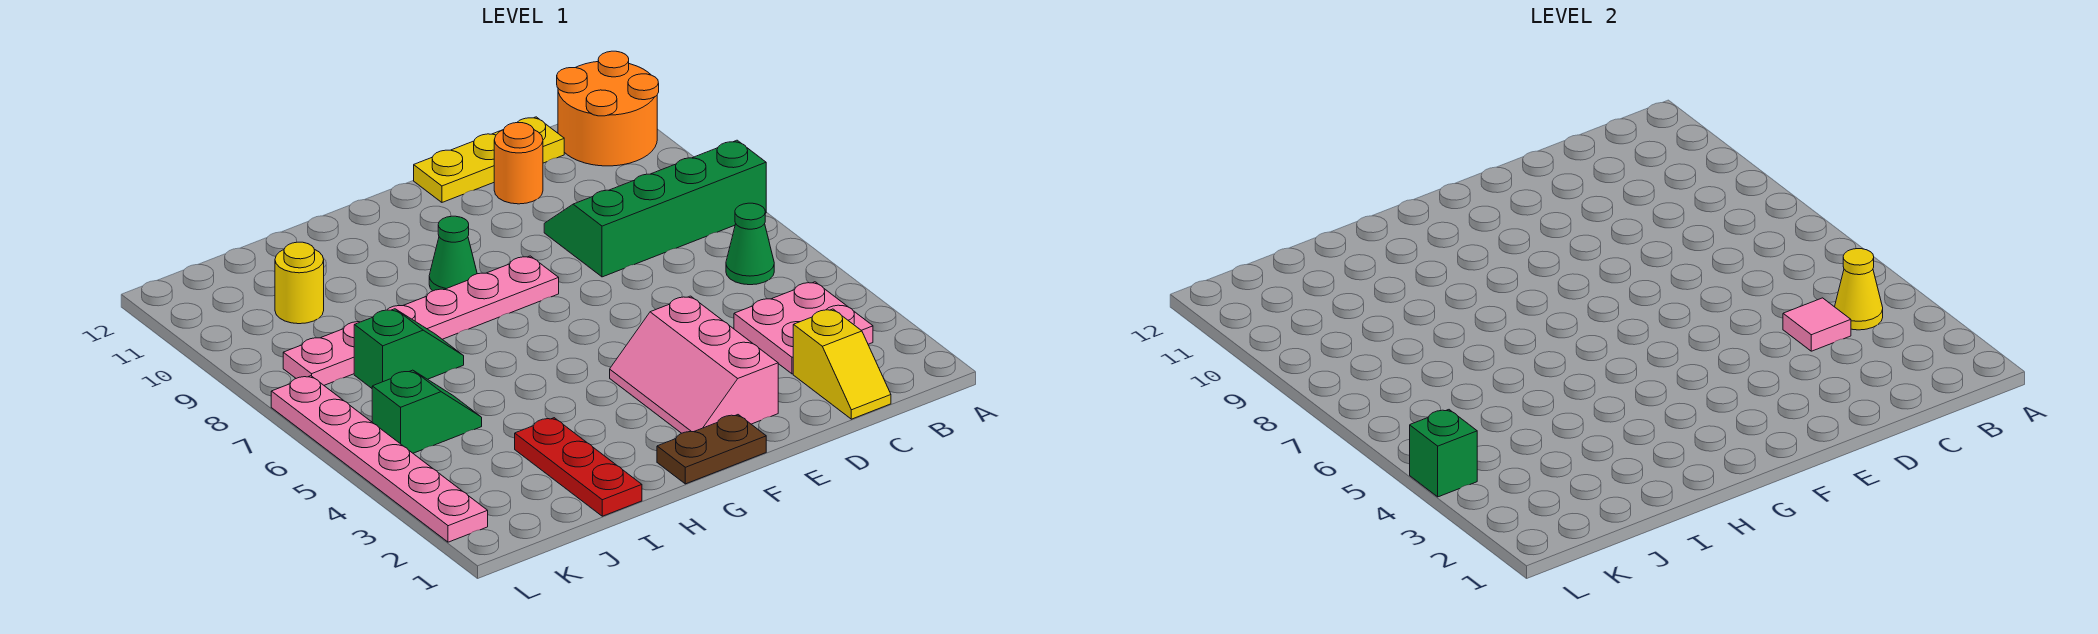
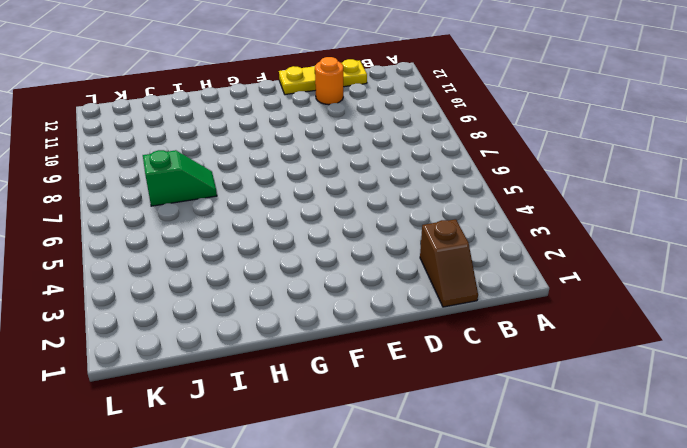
brown 1x2 slope [420,219,478,307] -> yellow 1x2 slope [793,309,891,419]
none -> green 2x4 slope [544,140,766,277]
none -> orange 2x2 round brick [557,51,659,166]
none -> pink 2x2 plate [734,282,873,374]

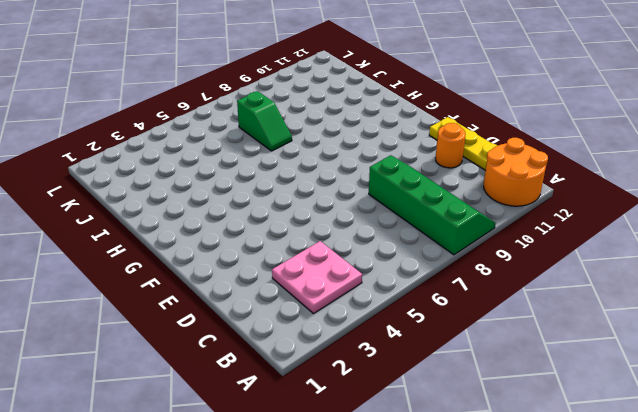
none -> green 1x1 cone [726,203,774,285]
none -> yellow 1x2 slope [793,309,891,419]
none -> pink 2x3 slope [610,296,778,433]

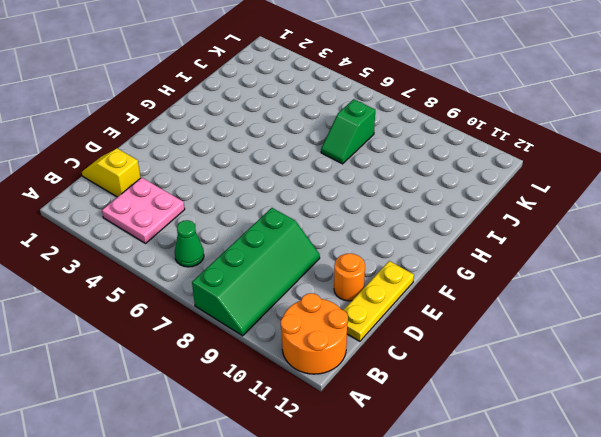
none -> pink 2x3 slope [610,296,778,433]
none -> brown 1x2 plate [657,415,766,484]
none -> pink 1x6 plate [283,256,559,385]

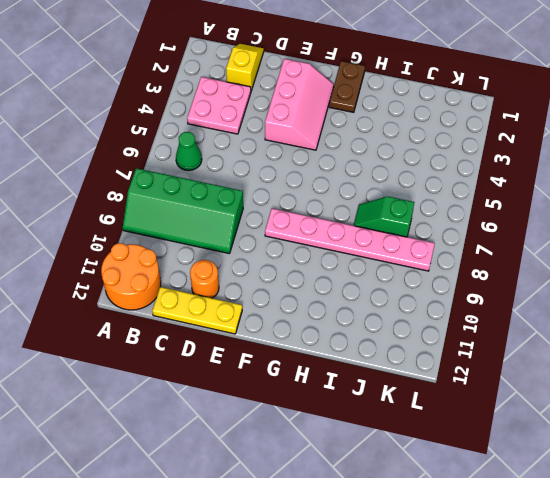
brown 1x2 plate [329,61,365,112] -> brown 1x2 plate turned to [657,415,766,484]
none -> green 1x1 cone [429,216,477,291]
none -> red 1x3 plate [515,418,642,516]
none -> green 1x2 slope [372,370,482,453]

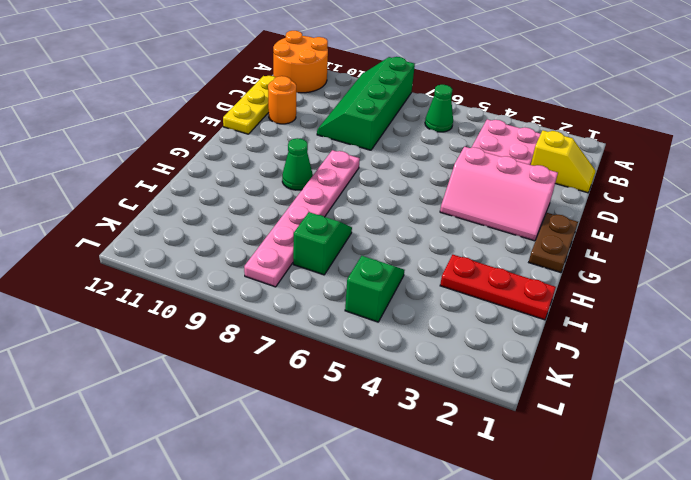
none -> yellow 1x1 round brick [275,242,324,324]
none -> pink 1x6 plate [271,376,488,542]
none -> yellow 1x1 cone [1835,249,1883,330]

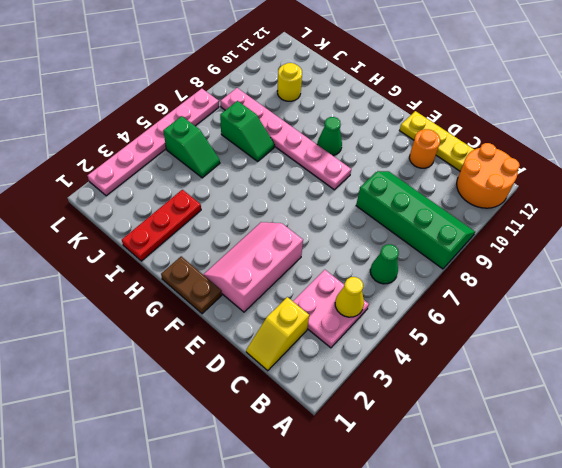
none -> pink 1x1 tile [1783,298,1851,351]
none -> green 1x1 brick [1410,410,1477,497]

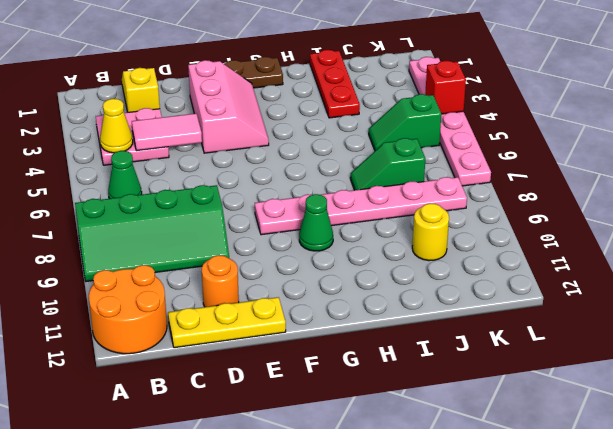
pink 1x2 tile [132,113,202,151] -> pink 1x1 tile [1783,298,1851,351]
red 1x1 brick [425,61,466,114] -> green 1x1 brick [1410,410,1477,497]

